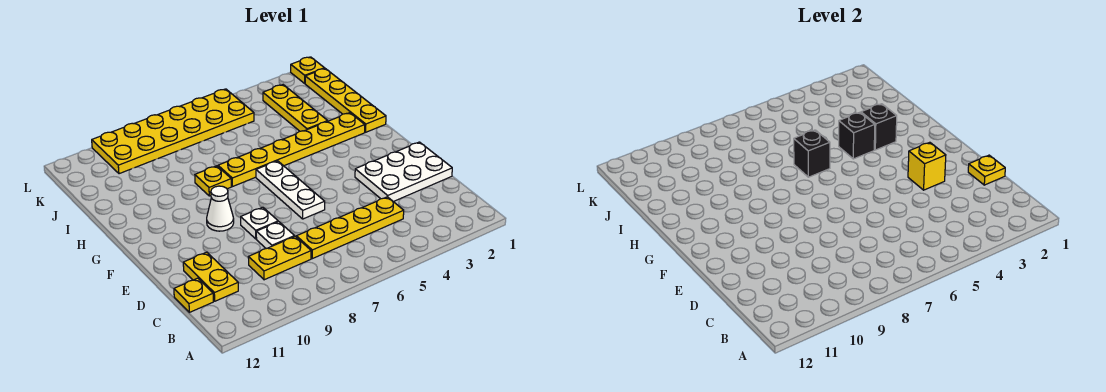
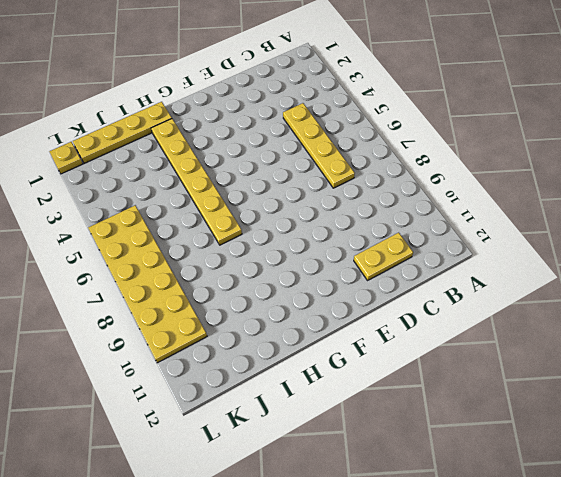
none -> yellow 1x2 plate [248,236,311,280]
none -> yellow 1x1 plate [174,278,213,312]
none -> white 2x3 plate [355,142,452,202]

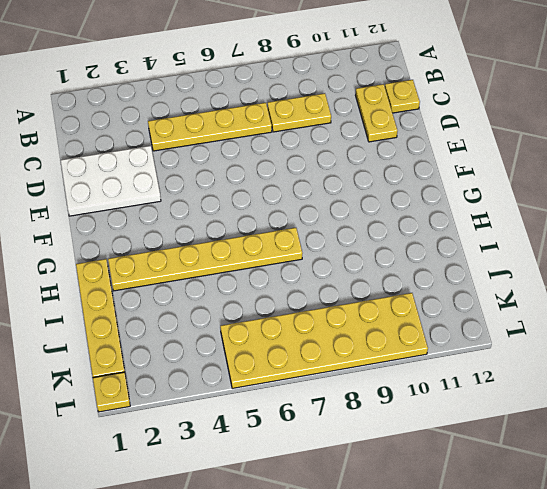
none -> white 1x1 plate [256,222,295,249]
none -> white 1x3 plate [256,161,325,219]
none -> white 1x1 plate [241,207,278,239]

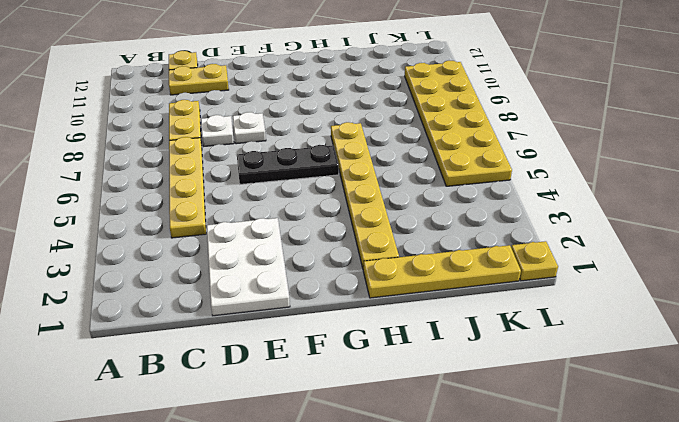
black 1x3 plate [237,145,339,184] -> white 1x3 plate [256,161,325,219]
none -> white 1x1 cone [207,186,234,231]
none -> yellow 1x1 plate [195,166,231,196]
none -> yellow 1x3 plate [263,85,328,131]

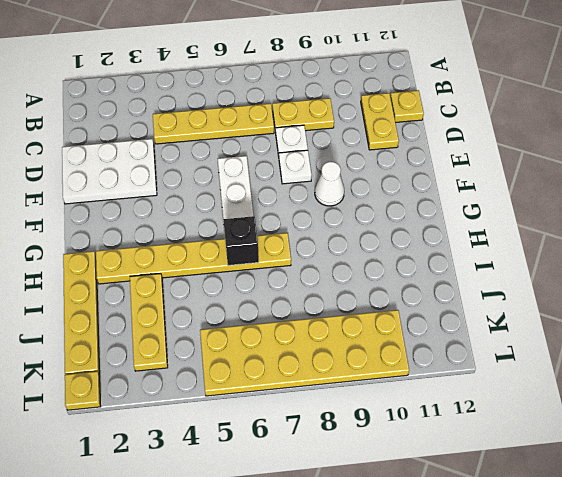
none -> yellow 1x1 plate [195,166,231,196]
none -> yellow 1x1 plate [968,155,1005,185]
none -> yellow 1x1 brick [908,142,946,190]

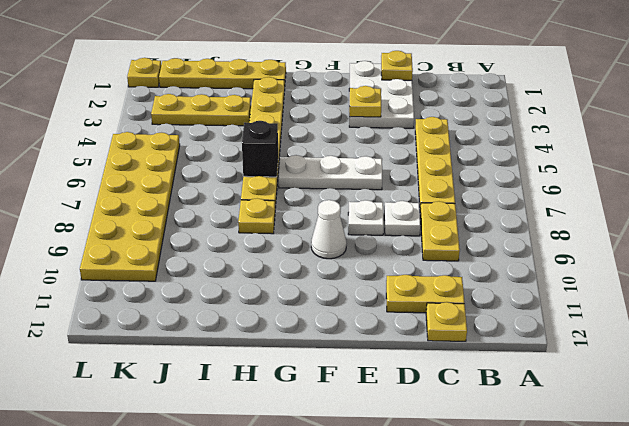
yellow 1x1 plate [349,86,381,117] -> yellow 1x1 brick [908,142,946,190]
none -> black 1x1 brick [861,104,897,150]
none -> black 1x1 brick [839,112,875,159]

